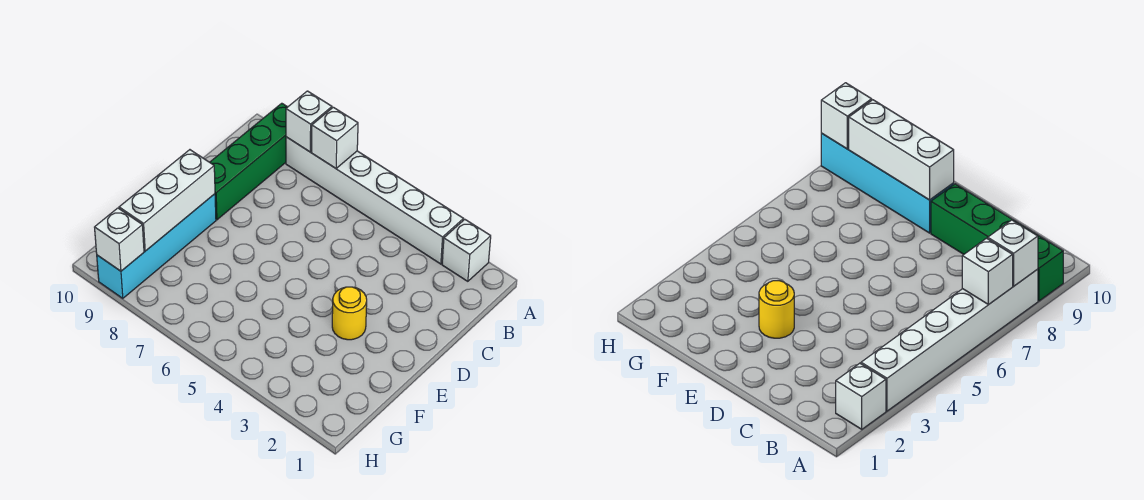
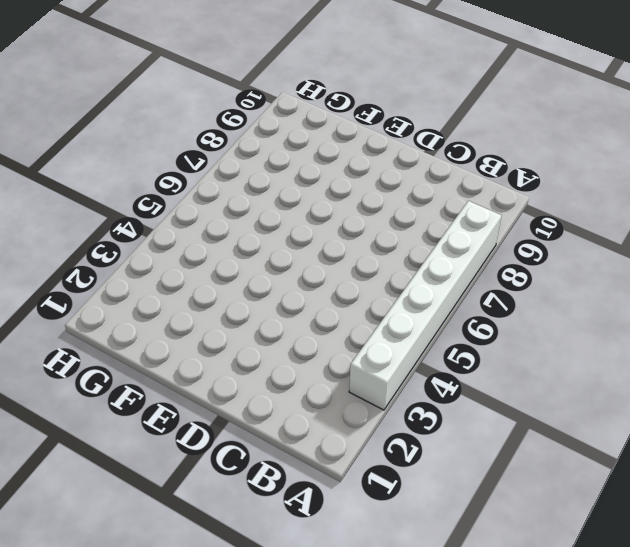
none -> white 1x1 brick [442,219,491,281]
none -> green 1x4 brick [210,103,287,220]

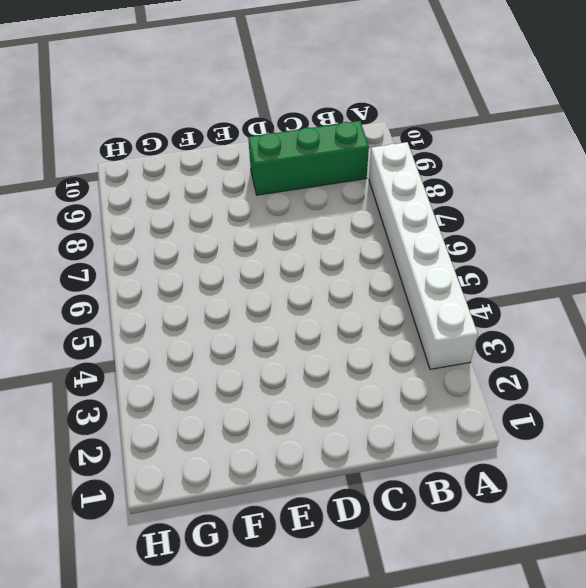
green 1x3 brick [248,121,369,195] -> green 1x4 brick [210,103,287,220]
none -> white 1x1 brick [442,219,491,281]
none -> yellow 1x1 round brick [332,287,367,340]

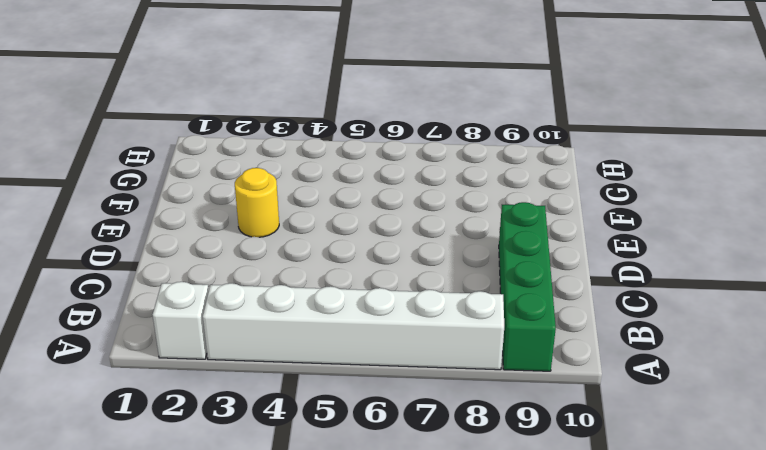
none -> cyan 1x4 brick [97,194,216,298]
none -> white 1x1 brick [312,107,358,168]

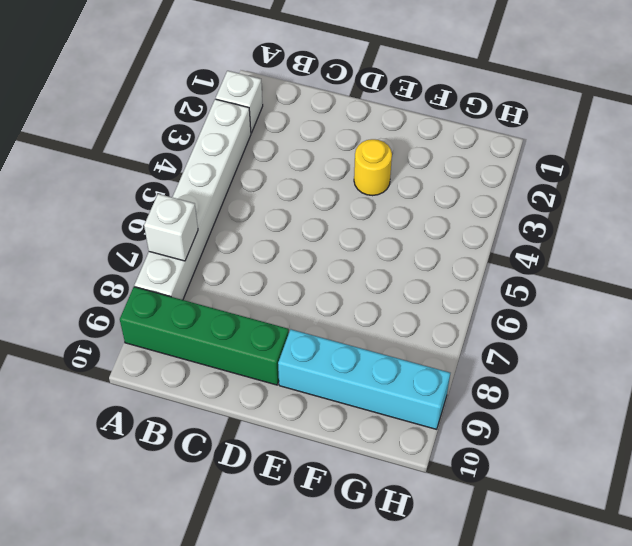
none -> white 1x1 brick [286,91,332,152]
none -> white 1x3 brick [119,150,215,251]

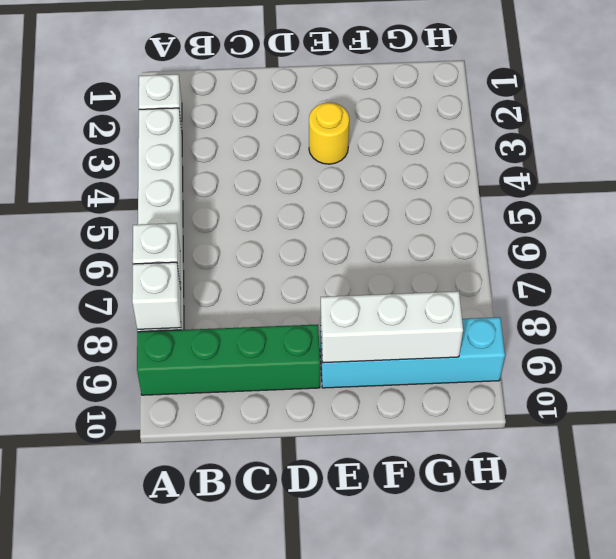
none -> white 1x1 brick [95,208,144,271]

